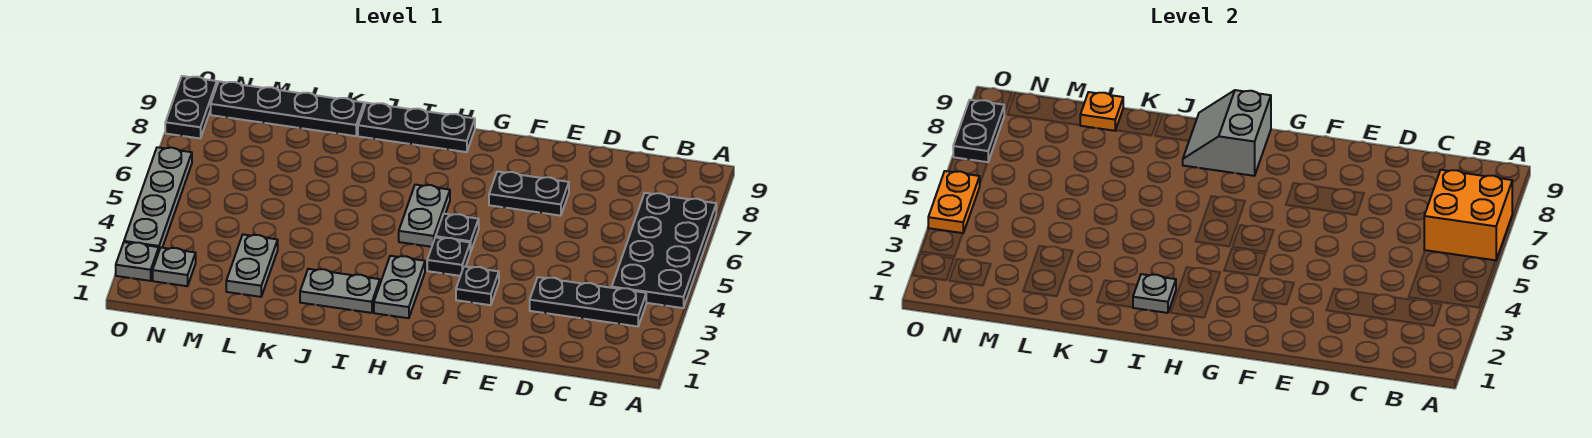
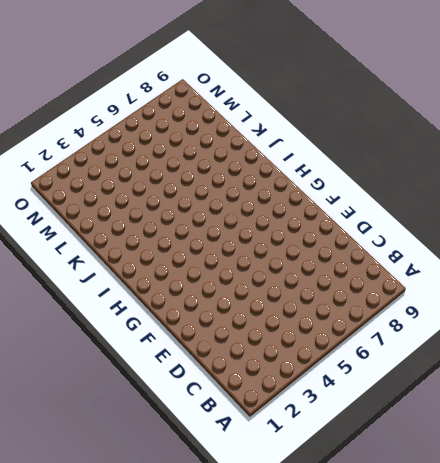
none -> black 2x4 plate [612,193,716,308]
none -> black 1x3 plate [530,277,646,326]
none -> black 1x2 plate [489,172,569,216]

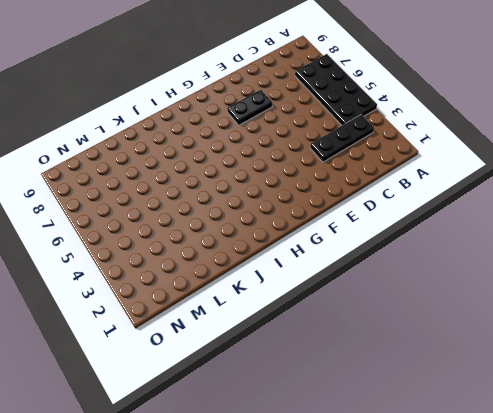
none -> black 1x1 plate [456,266,499,305]
none -> black 1x1 plate [427,237,470,276]
none -> black 1x1 plate [436,214,479,252]

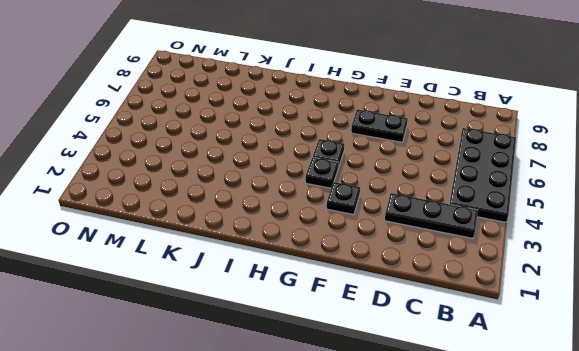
none -> grey 1x2 plate [374,256,425,318]
none -> grey 1x2 plate [399,185,450,247]
none -> black 1x3 plate [358,103,475,152]

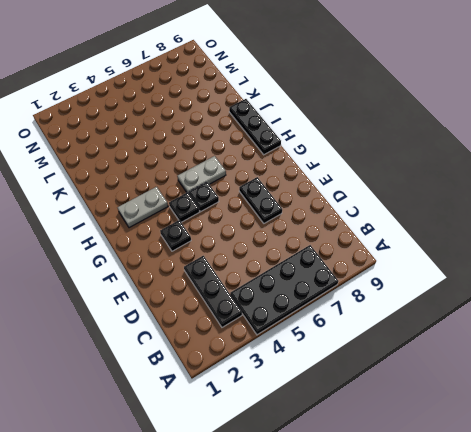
none -> grey 1x2 plate [300,269,380,313]
none -> black 1x4 plate [211,81,364,136]
none -> grey 1x2 plate [226,234,278,297]

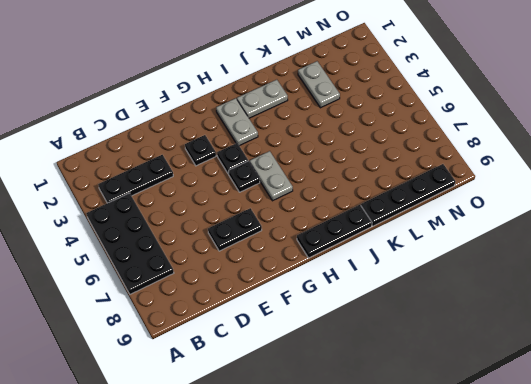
none -> grey 1x1 plate [153,248,196,286]
none -> grey 1x1 plate [116,242,159,281]
none -> grey 1x4 plate [124,147,192,250]

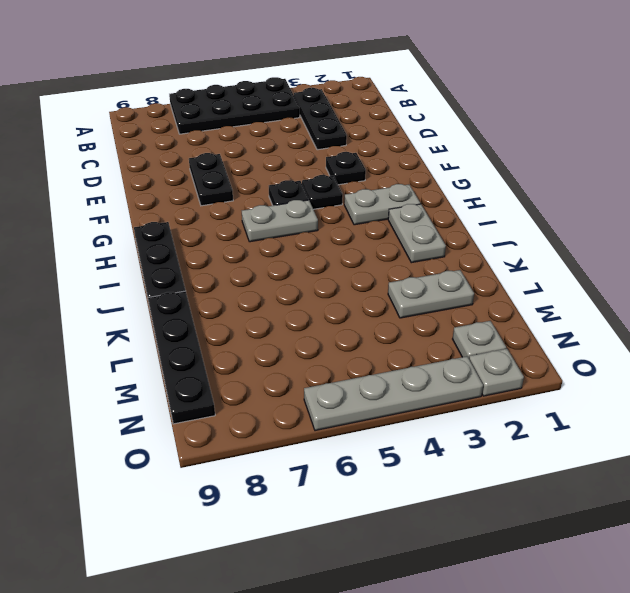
none -> black 1x2 plate [165,76,217,138]
none -> orange 2x2 brick [1424,170,1512,261]
none -> grey 2x2 slope [1183,90,1271,176]

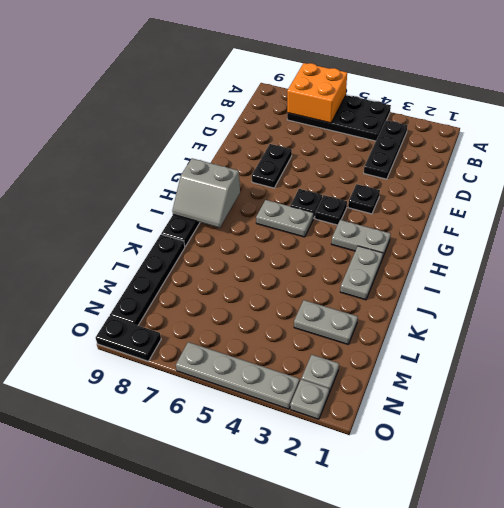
none -> grey 1x1 plate [1133,274,1176,313]
none -> orange 1x1 plate [1080,92,1123,131]
none -> orange 1x2 plate [928,171,980,233]

